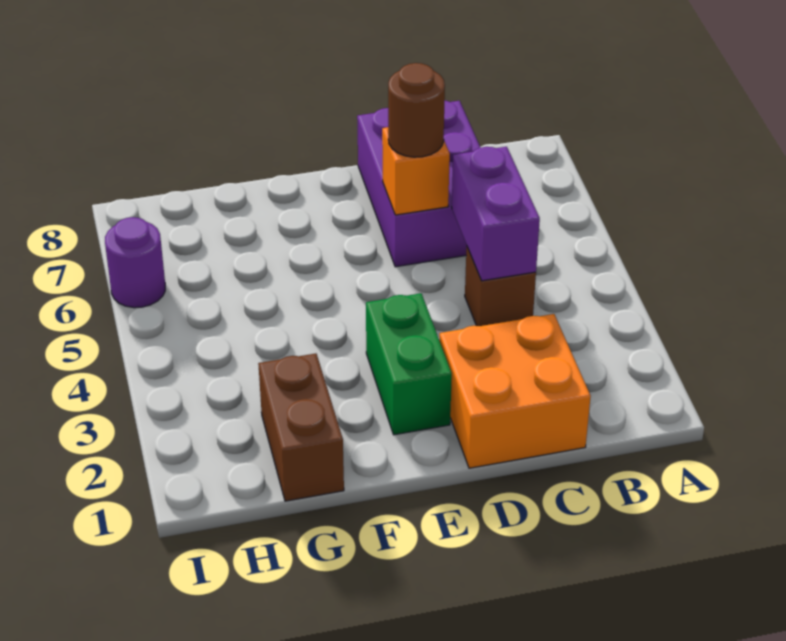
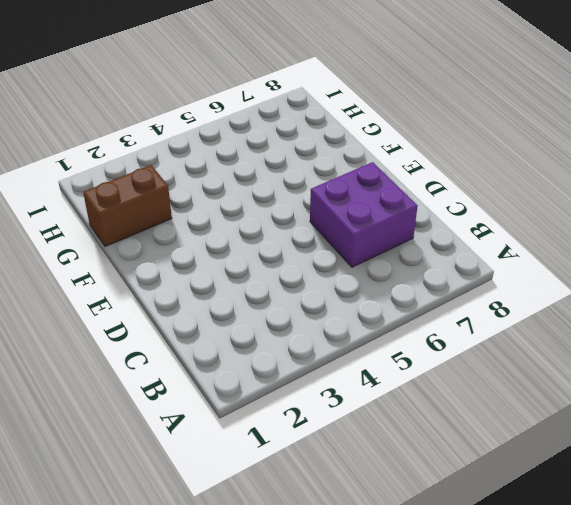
purple 2x2 brick [310,162,418,267] -> purple 2x3 brick [357,101,480,267]
none -> orange 2x2 brick [439,314,591,468]
none -> brown 1x1 brick [465,247,536,326]

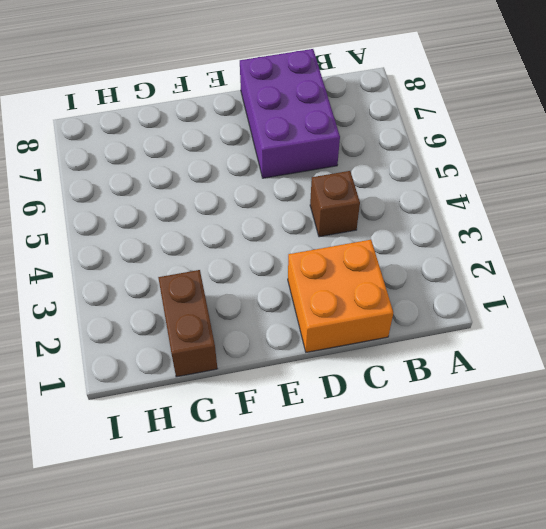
none -> green 1x2 brick [366,293,452,435]
none -> purple 1x1 round brick [105,217,165,308]

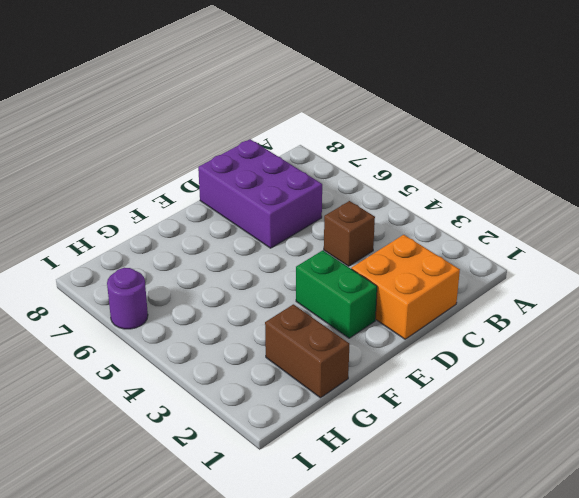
none -> purple 1x2 brick [452,147,540,281]
none -> orange 1x1 brick [382,127,450,215]

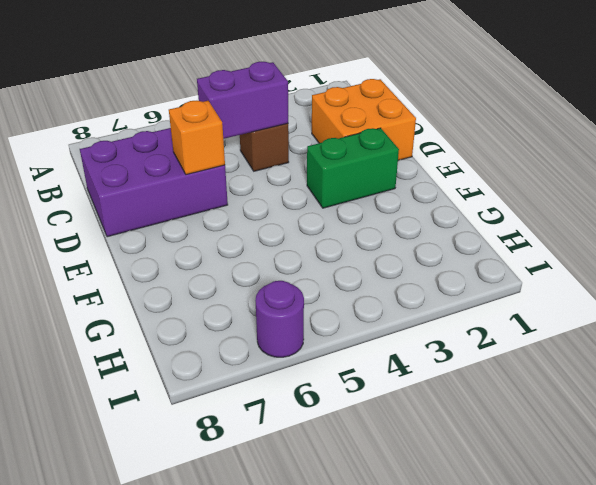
none -> brown 1x2 brick [258,354,344,501]
none -> brown 1x1 round brick [388,63,445,157]

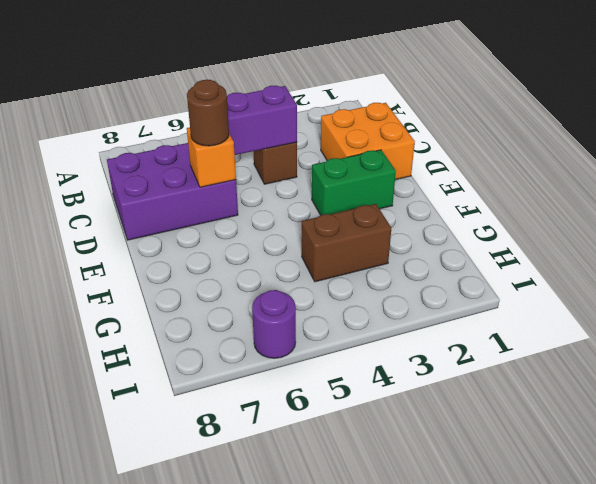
brown 1x2 brick [302,204,391,282] -> brown 1x2 brick moved to [258,354,344,501]

